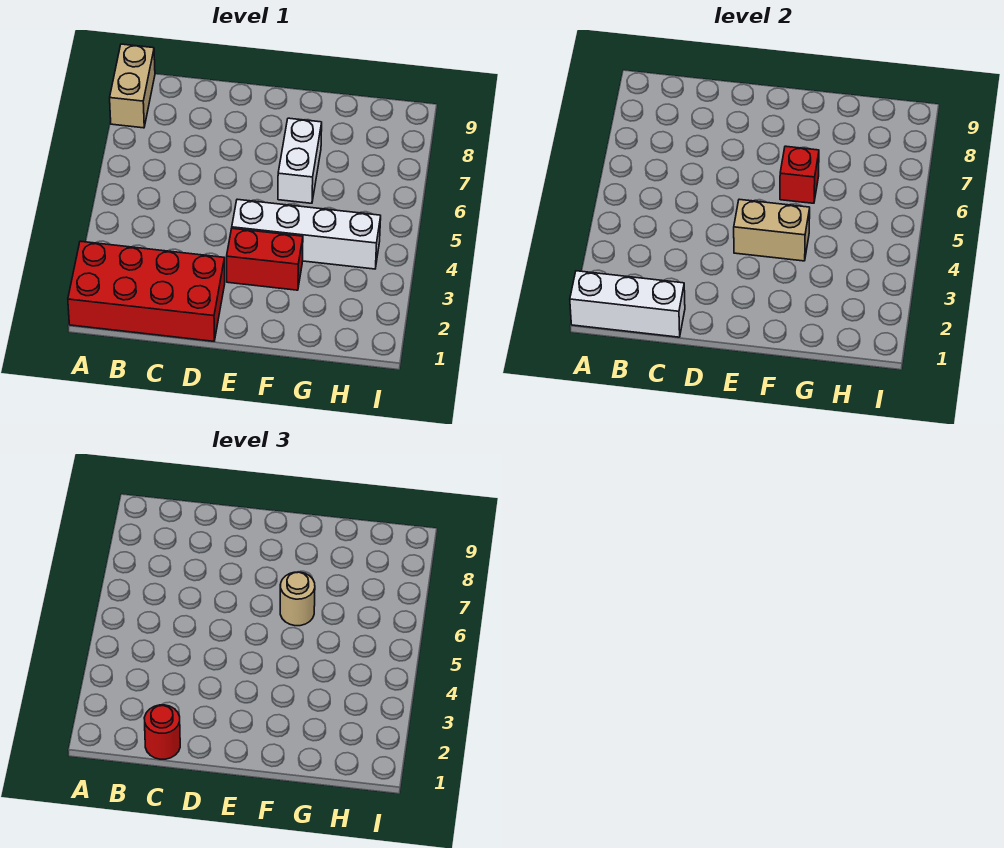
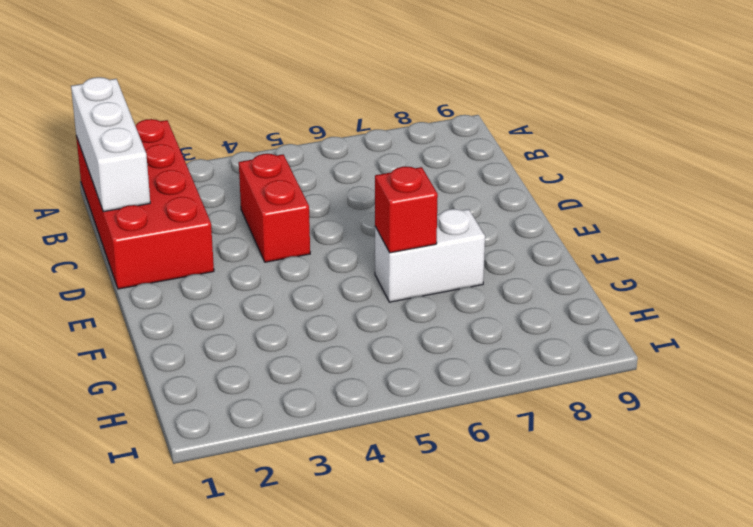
red 1x2 brick [239,154,310,262] -> red 1x2 brick moved to [227,228,303,290]
none -> tan 1x2 brick [110,44,155,128]
none -> white 1x4 brick [232,199,381,269]

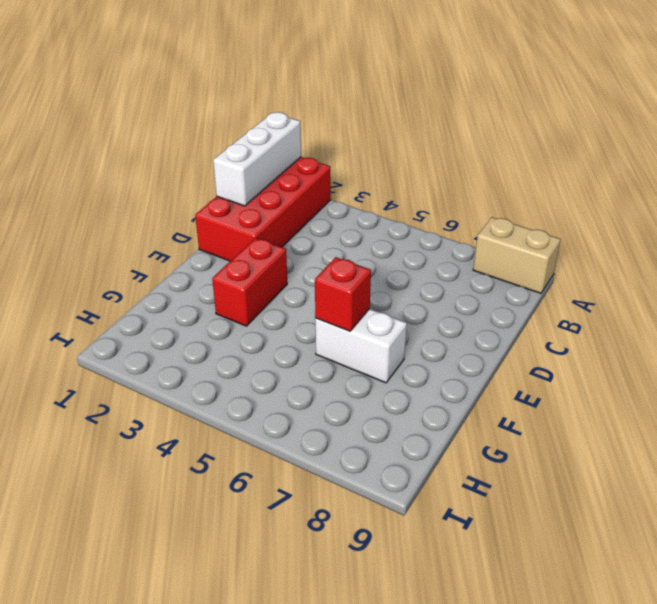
none -> white 1x4 brick [232,199,381,269]
none -> tan 1x2 brick [734,199,810,261]

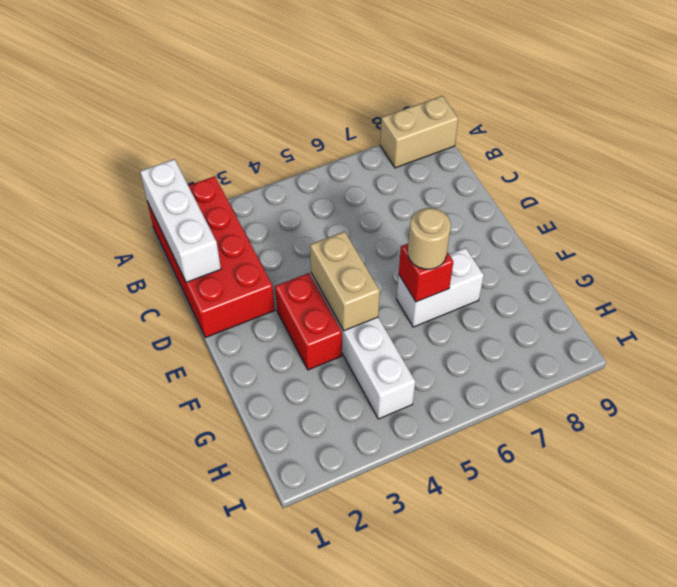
none -> red 1x1 round brick [144,705,180,759]

